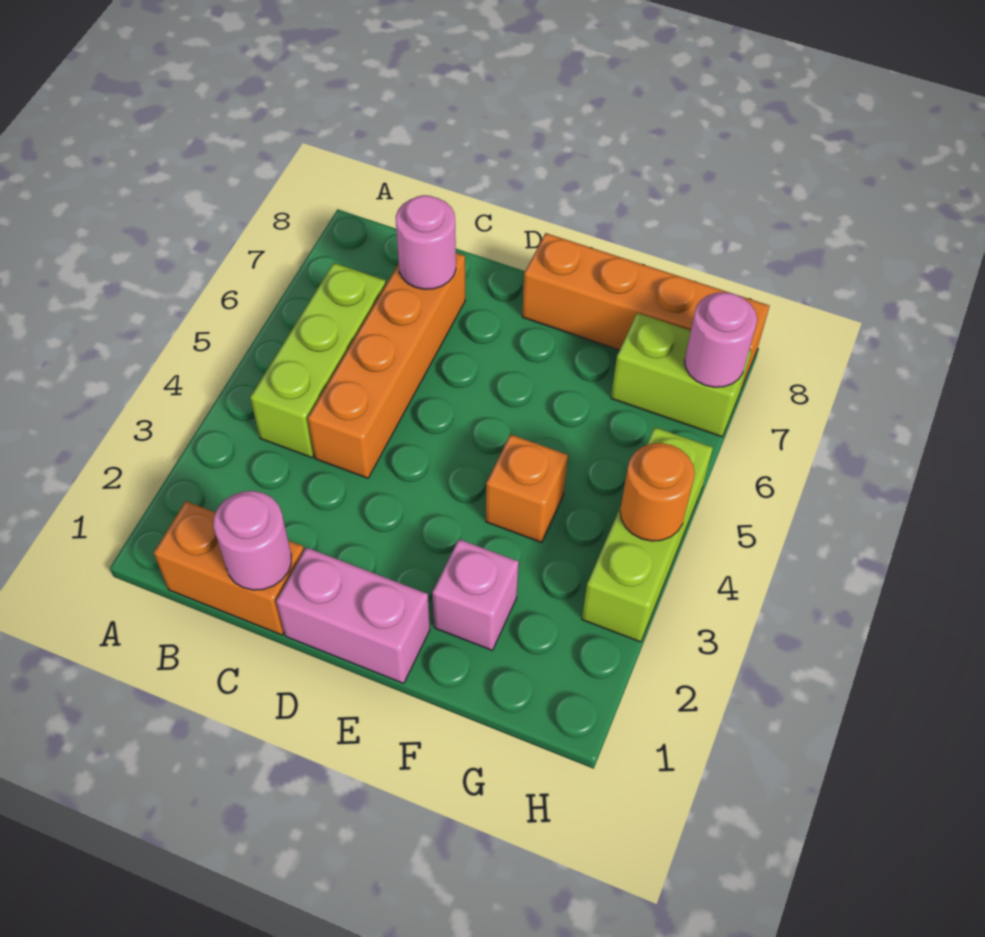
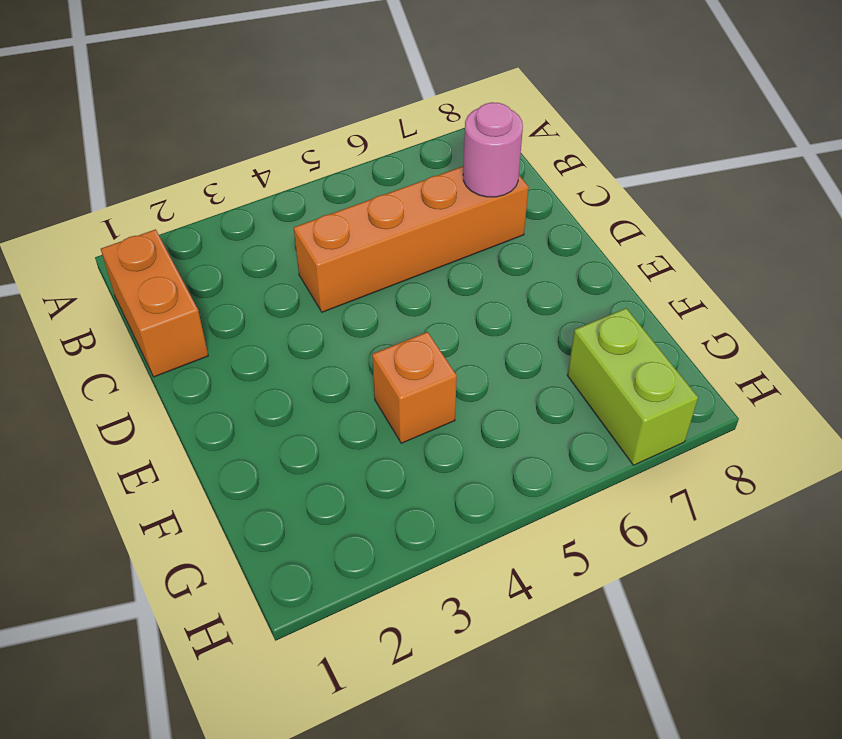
none -> lime 1x3 brick [250,263,386,458]
none -> pink 1x2 brick [276,547,430,683]
none -> orange 1x4 brick [522,233,769,389]

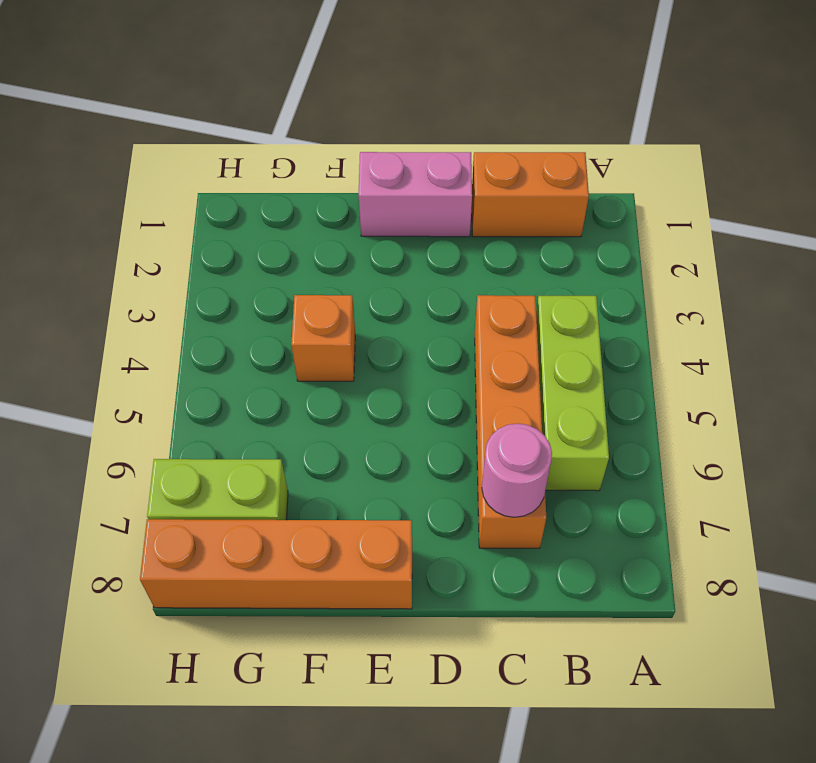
none -> pink 1x1 brick [432,539,519,650]
none -> lime 1x3 brick [582,427,713,642]
none -> pink 1x1 round brick [213,491,291,590]

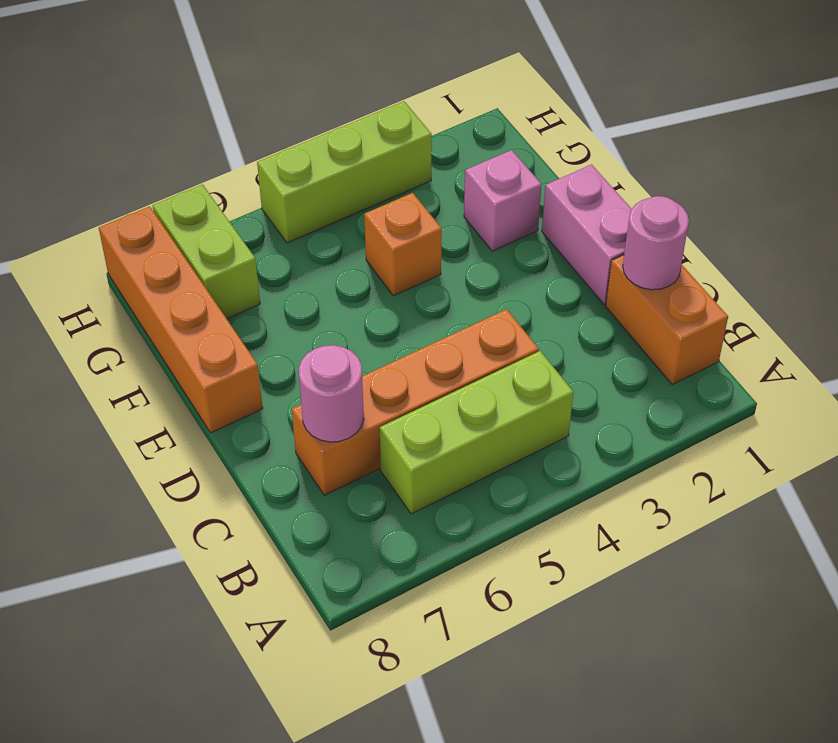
none -> orange 1x1 round brick [620,443,695,541]
none -> pink 1x1 round brick [685,292,757,387]

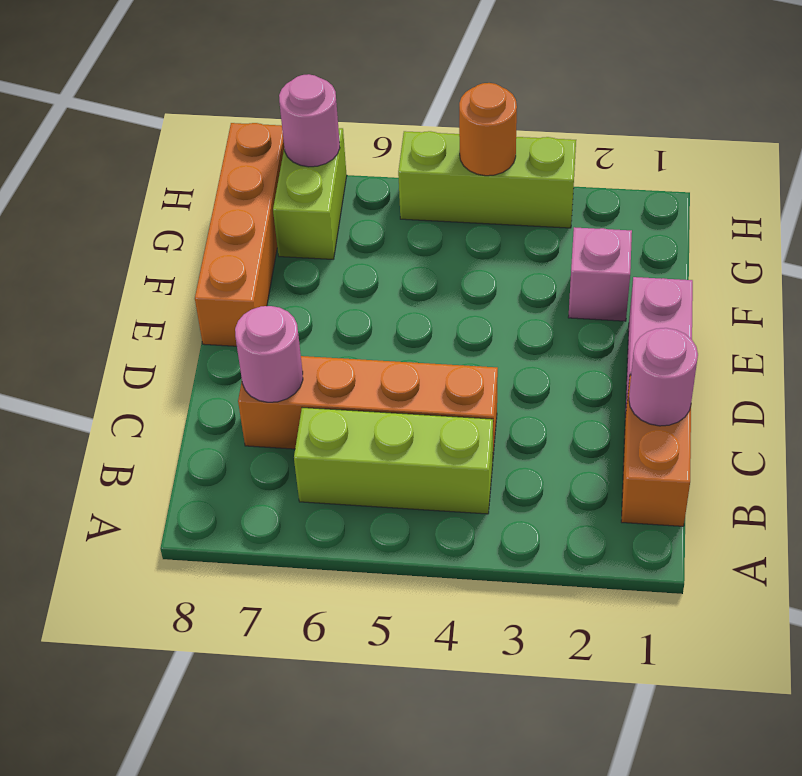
none -> orange 1x1 brick [486,434,568,543]

